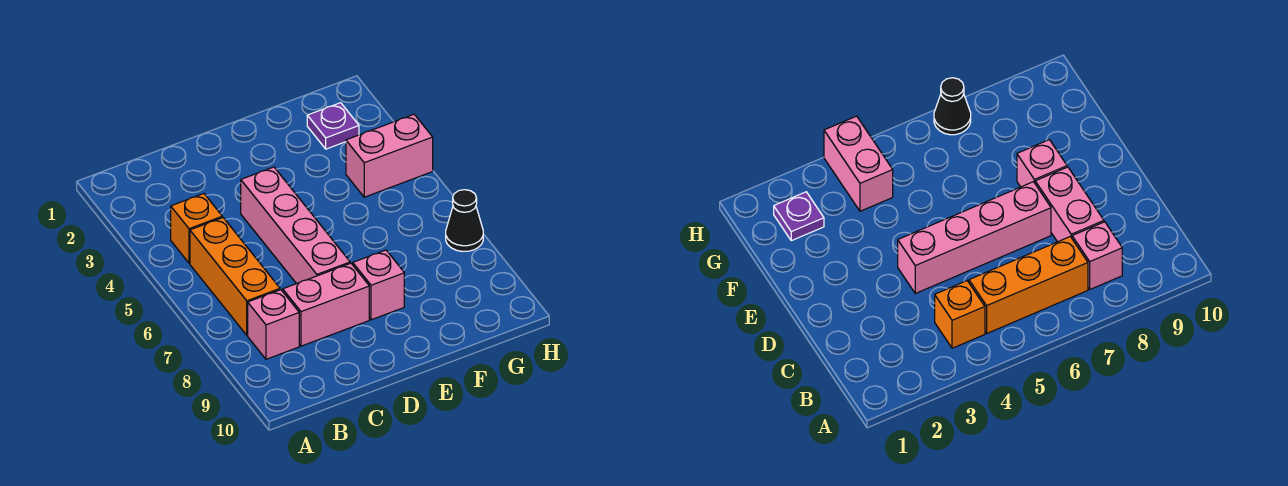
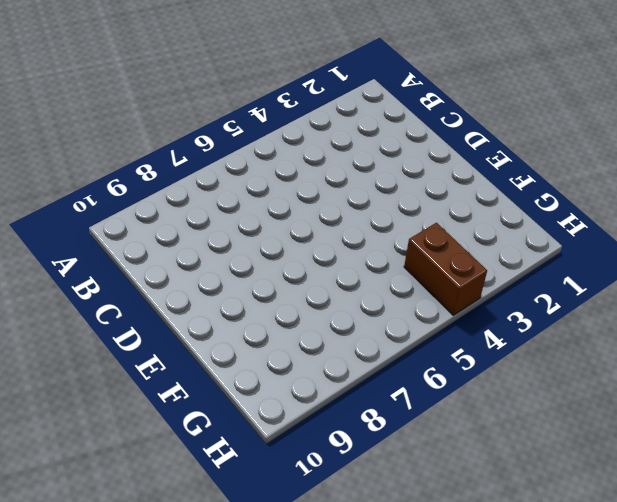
brown 1x2 brick [404,223,487,315] -> pink 1x2 brick [346,114,433,197]
none -> orange 1x1 brick [171,194,222,263]
none -> orange 1x3 brick [190,218,280,335]

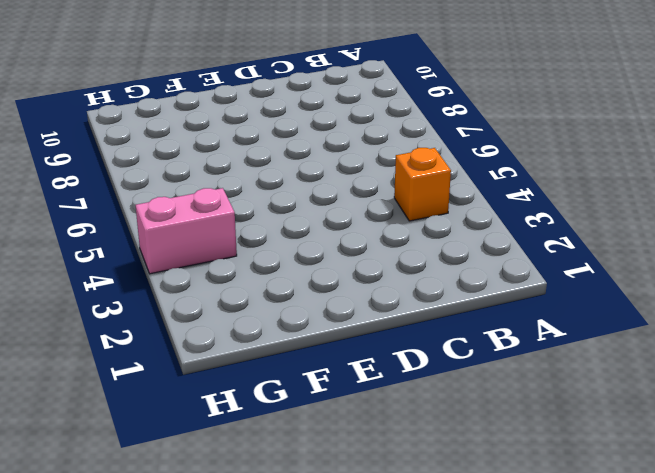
none -> orange 1x3 brick [190,218,280,335]
none -> pink 1x1 brick [248,290,299,359]

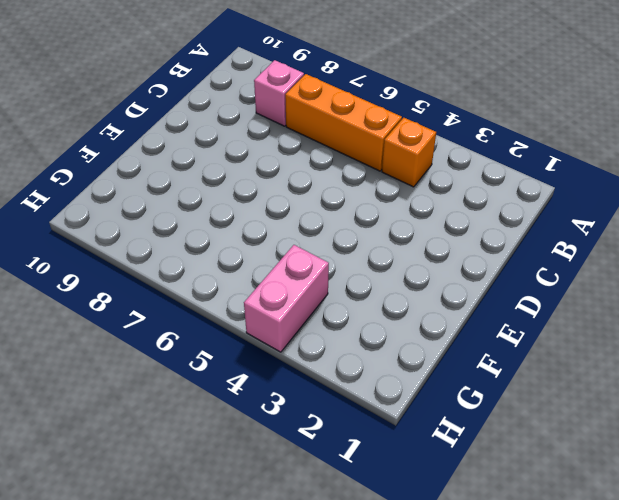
none -> pink 1x2 brick [283,263,369,346]
none -> pink 1x4 brick [241,167,350,284]

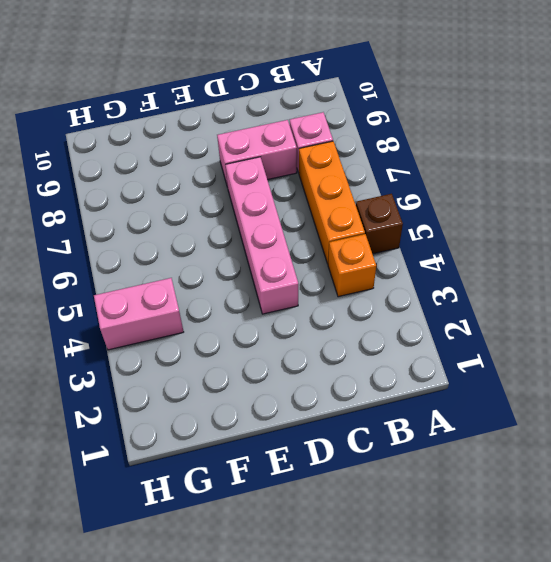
brown 1x1 brick [356,194,403,254] -> none
none -> pink 1x1 brick [353,250,404,320]
none -> purple 1x1 plate [307,103,359,149]

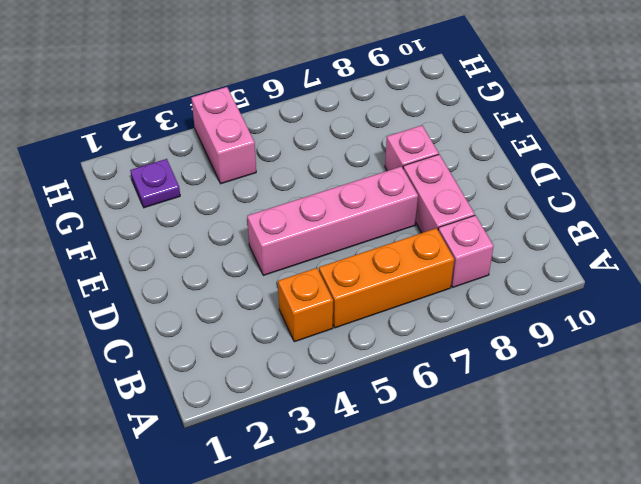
none -> black 1x1 cone [446,190,483,252]

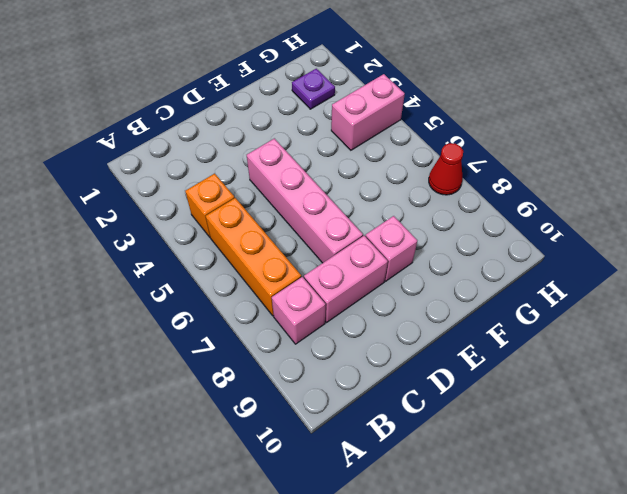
red 1x1 cone [429,143,463,195] -> black 1x1 cone [446,190,483,252]

